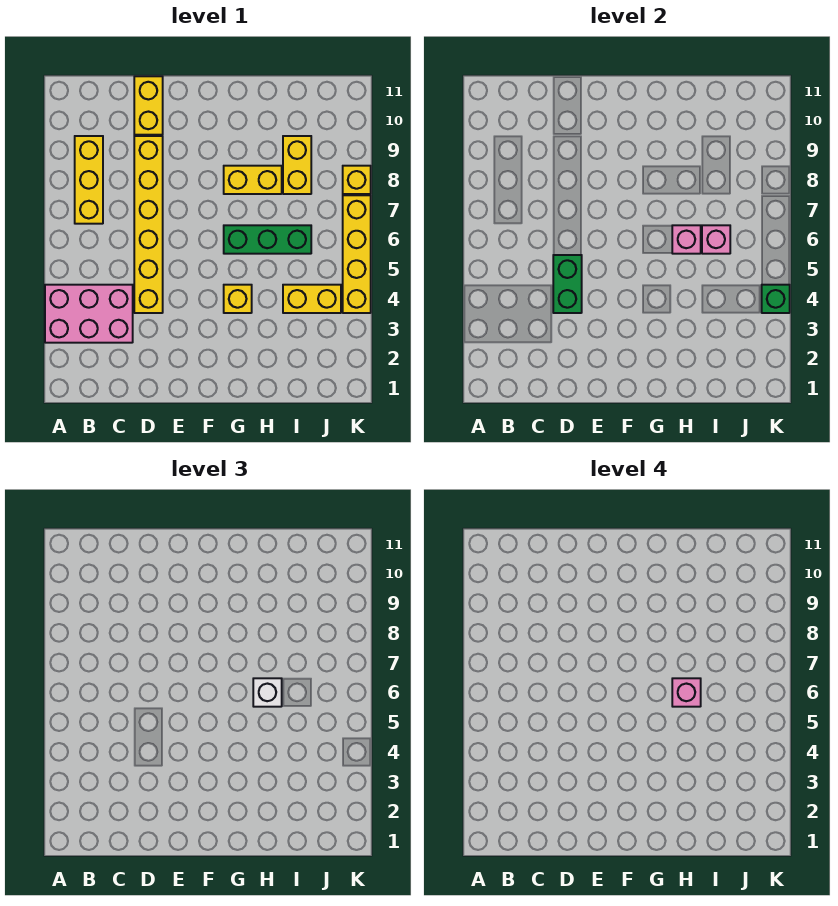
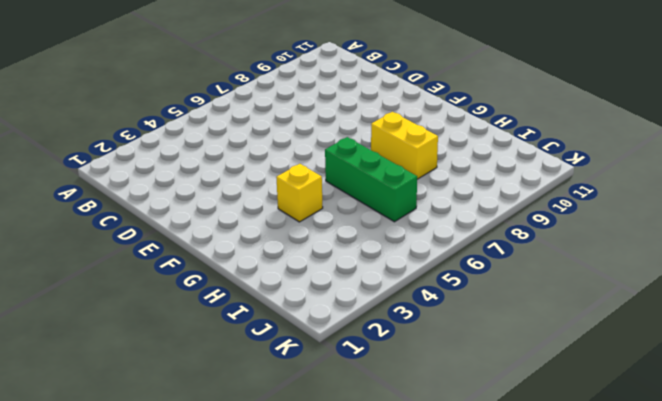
none -> pink 2x3 brick [45,285,133,343]
none -> yellow 1x3 brick [75,136,103,224]
none -> yellow 1x6 brick [134,136,163,313]

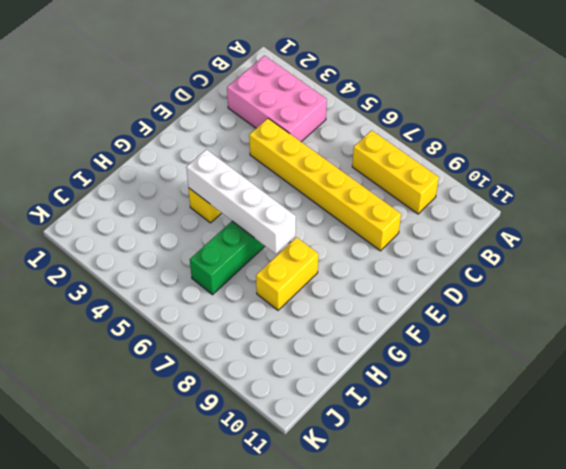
pink 2x3 brick [227,56,327,142] -> pink 2x3 brick turned to [45,285,133,343]
white 1x4 brick [186,149,296,254] -> none
none -> yellow 1x2 brick [134,76,163,135]
none -> yellow 1x2 brick [283,285,341,313]
none -> yellow 1x2 brick [283,136,311,194]

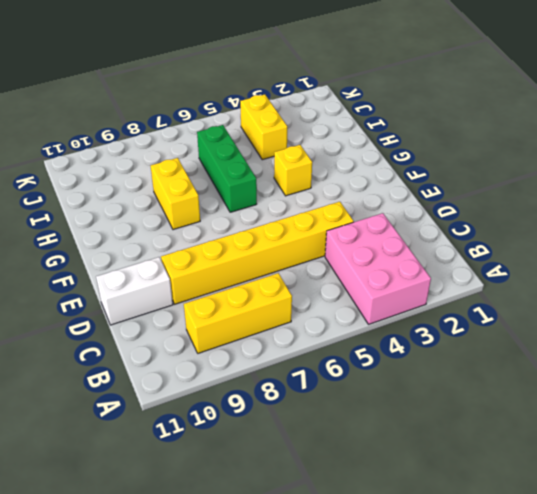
white 1x2 brick [96,257,173,325] -> yellow 1x2 brick [134,76,163,135]
none -> yellow 1x2 brick [283,136,311,194]
none -> yellow 1x4 brick [343,195,371,313]
none -> yellow 1x1 brick [343,166,371,194]

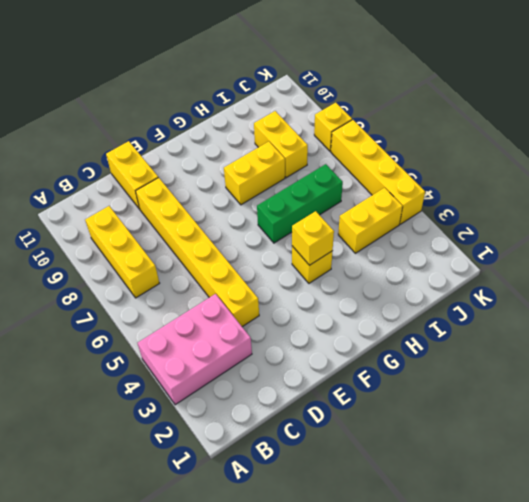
yellow 1x1 brick [292,211,334,265] -> none
none -> green 1x2 brick [553,255,582,313]
none -> pink 1x1 brick [672,225,701,254]
none -> pink 1x1 brick [702,225,730,254]

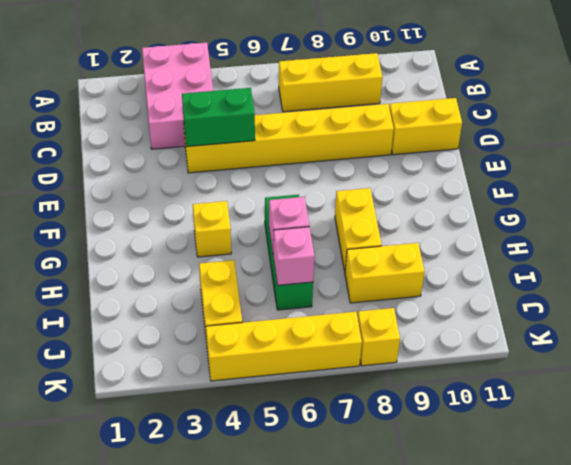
none -> green 1x1 brick [762,285,790,313]
none -> white 1x1 brick [253,678,282,707]
none -> pink 1x1 brick [672,678,701,707]

